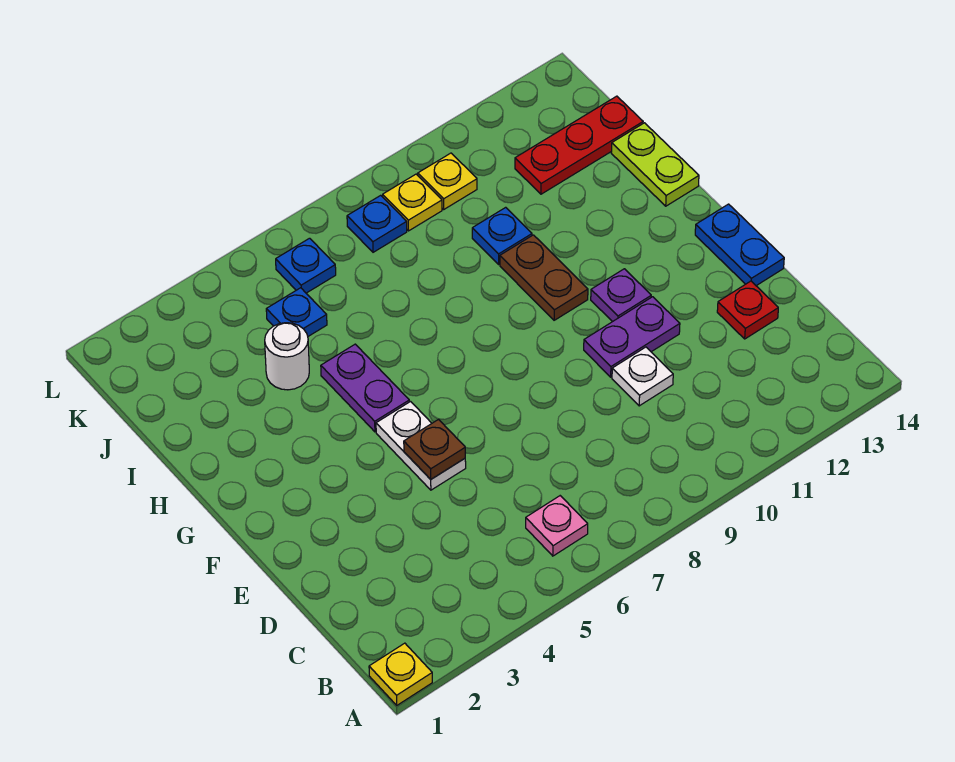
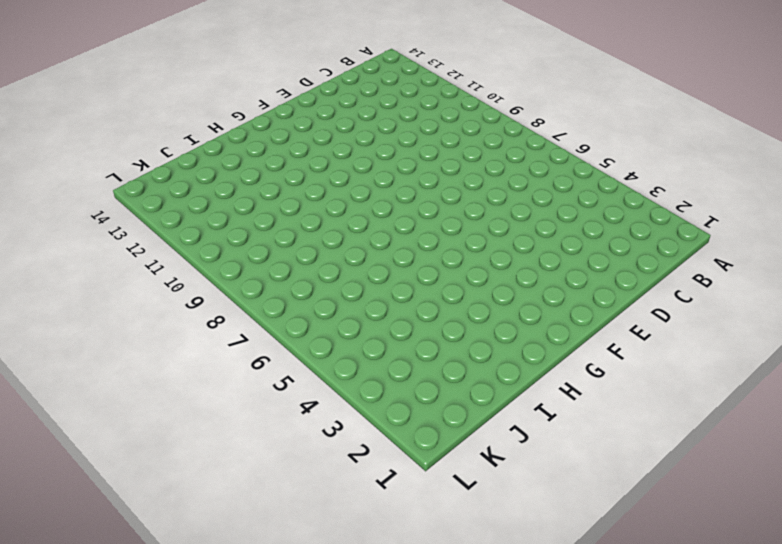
none -> yellow 1x1 plate [369,643,432,705]
none -> pink 1x1 plate [526,496,588,556]
none -> white 1x1 plate [612,347,673,406]

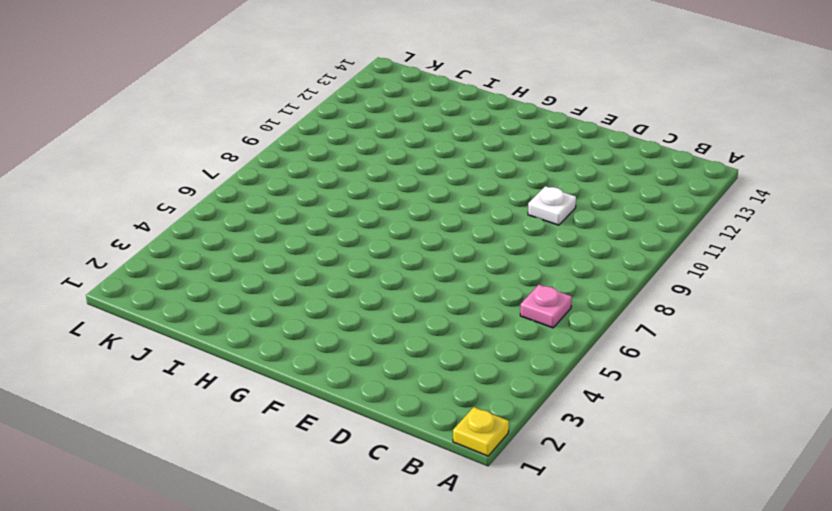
none -> red 1x1 plate [717,281,778,339]
none -> white 1x2 plate [376,402,466,490]
none -> purple 1x2 plate [584,297,680,377]

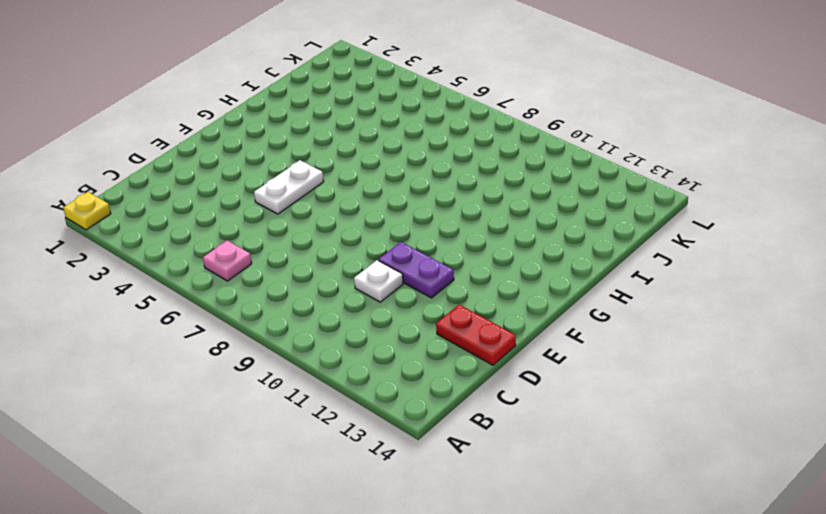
red 1x2 plate [436,305,516,365] -> red 1x1 plate [717,281,778,339]
none -> blue 1x2 plate [695,204,784,286]
none -> purple 1x1 plate [591,269,651,322]
none -> purple 1x2 plate [321,344,409,432]

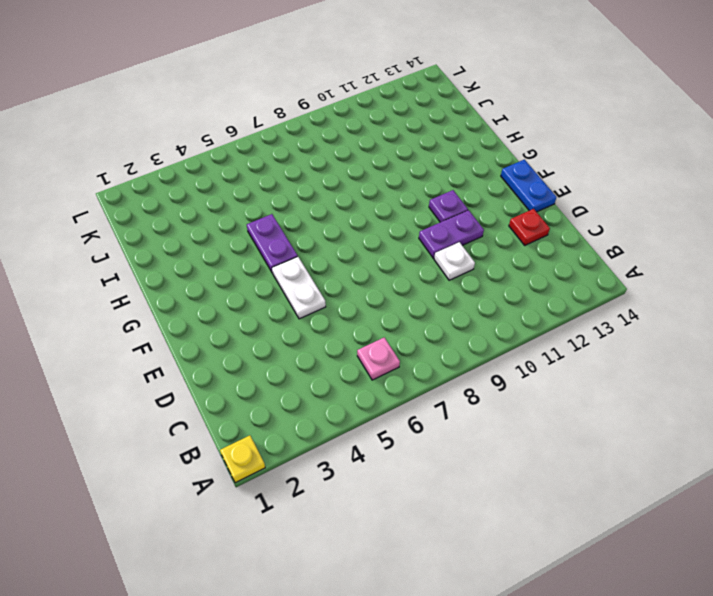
none -> brown 1x2 plate [500,235,588,320]
none -> lime 1x2 plate [611,123,699,206]
none -> white 1x1 round brick [265,323,309,390]

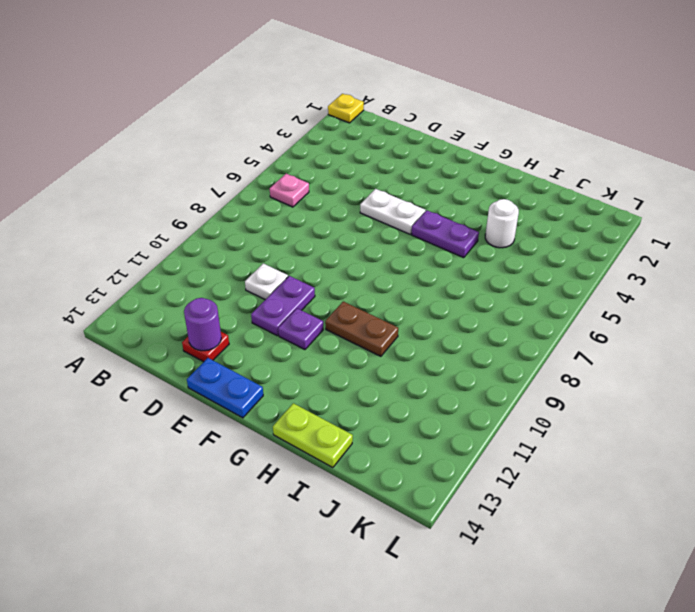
purple 1x1 round brick [184,298,221,351] -> none
none -> blue 1x1 plate [472,207,532,264]
none -> blue 1x1 plate [266,288,327,336]
none -> red 1x3 plate [515,96,643,194]

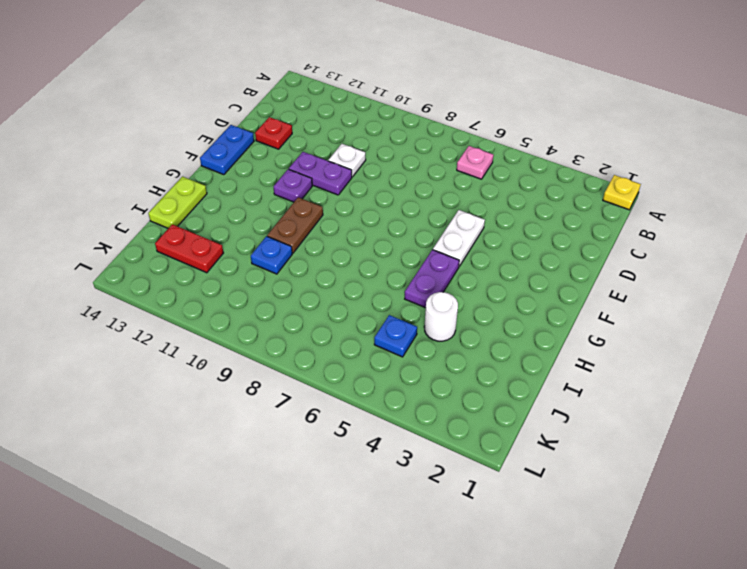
red 1x2 plate [155,224,223,273] -> red 1x3 plate [515,96,643,194]
none -> blue 1x1 plate [276,238,336,293]
none -> blue 1x1 plate [347,195,407,252]
none -> yellow 1x1 plate [383,174,442,231]

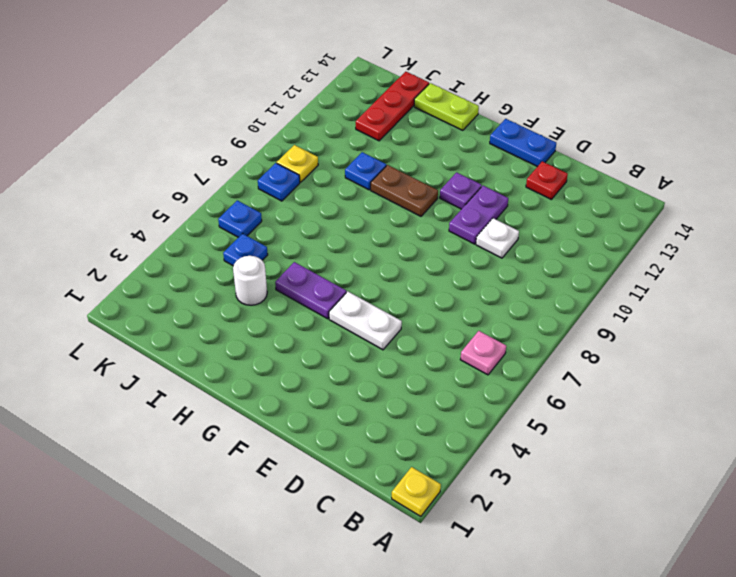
none -> yellow 1x1 plate [418,153,477,209]
none -> brown 1x1 plate [404,420,465,479]

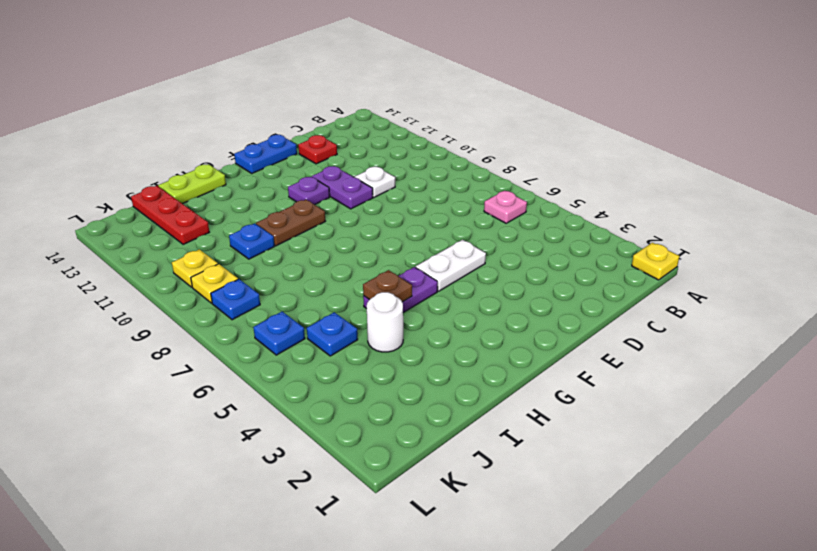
brown 1x1 plate [363,270,412,302] -> brown 1x1 plate moved to [404,420,465,479]

